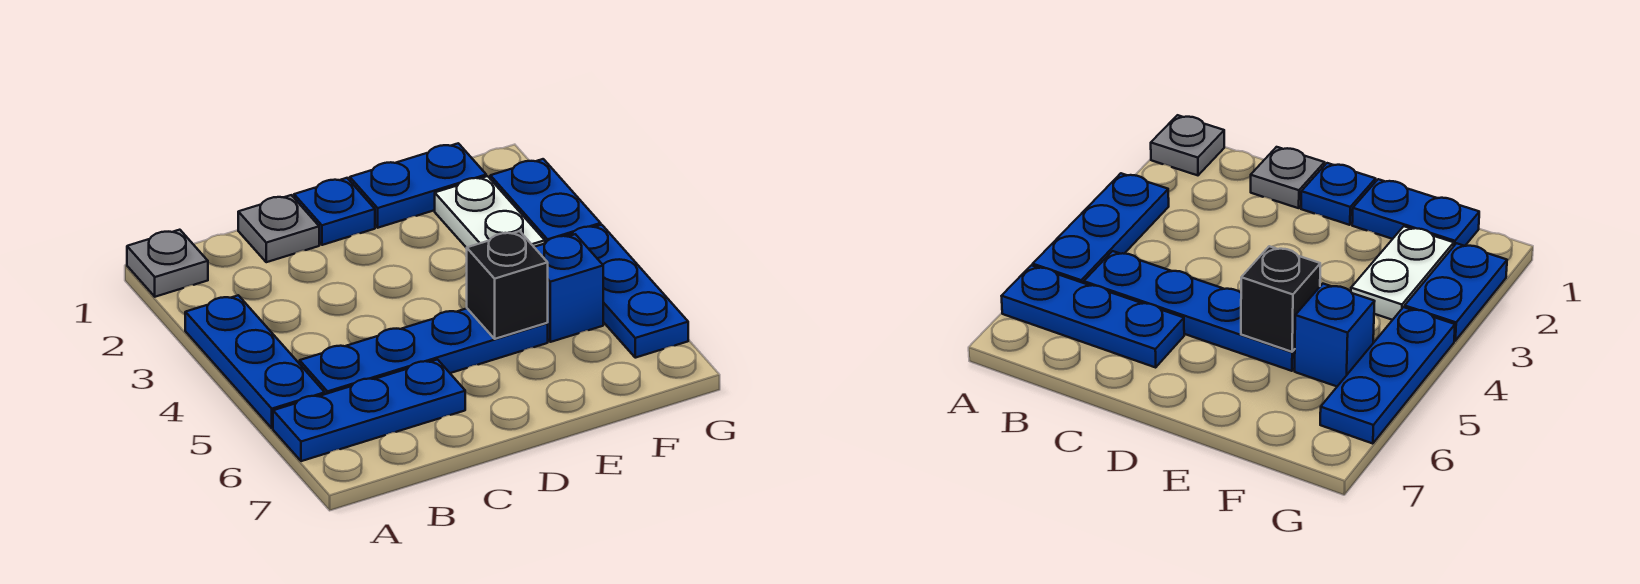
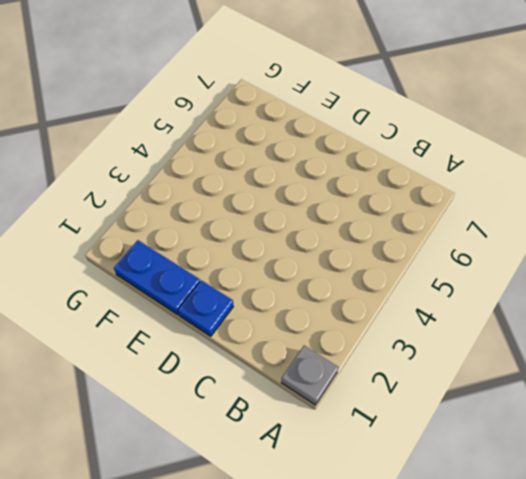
none -> blue 1x3 plate [185,295,325,428]
none -> blue 1x3 plate [273,360,465,461]
none -> blue 1x4 plate [300,309,548,394]

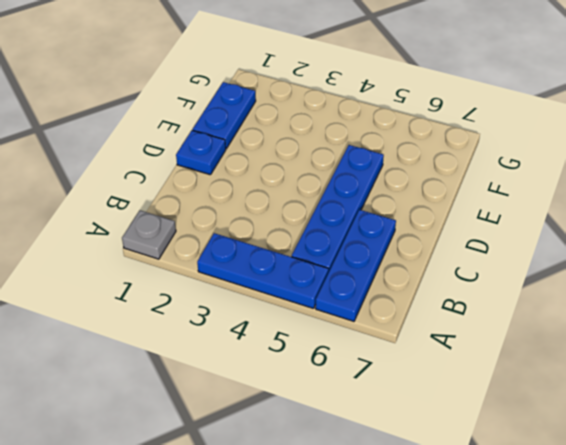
none -> grey 1x1 plate [238,195,319,262]
none -> white 1x2 plate [435,176,545,248]
none -> blue 1x1 brick [534,234,603,342]

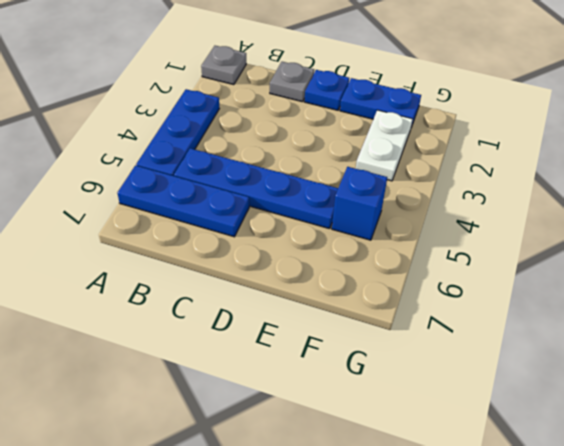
none -> blue 1x2 plate [490,159,601,243]
none -> blue 1x3 plate [567,225,688,358]
none -> black 1x1 brick [467,231,548,339]

